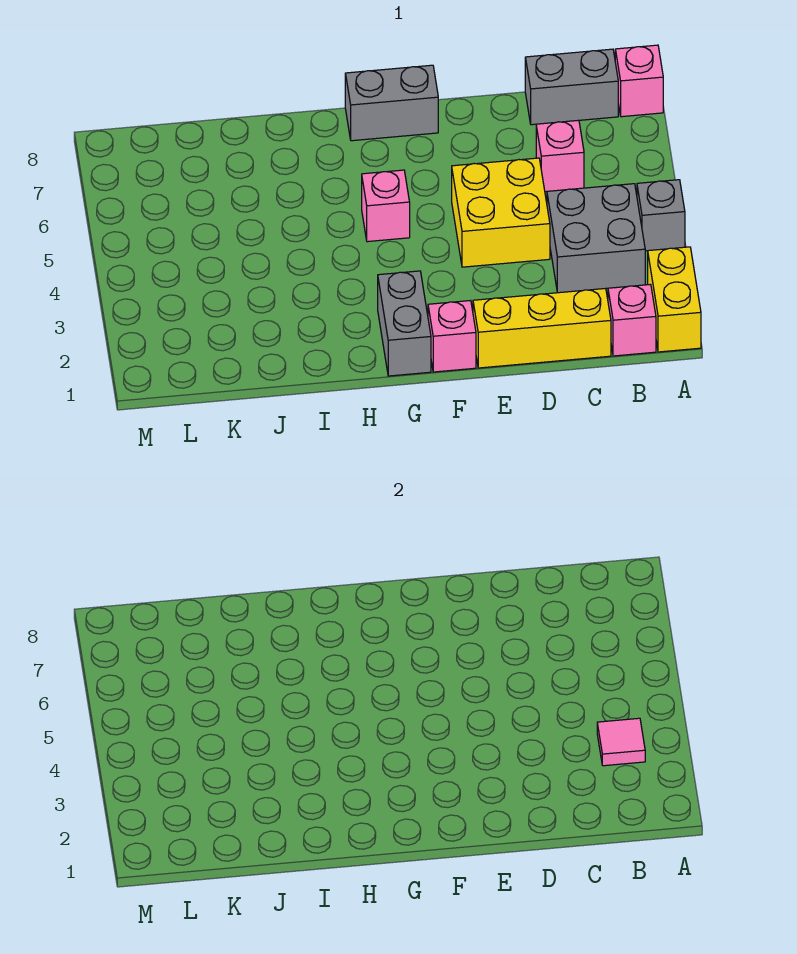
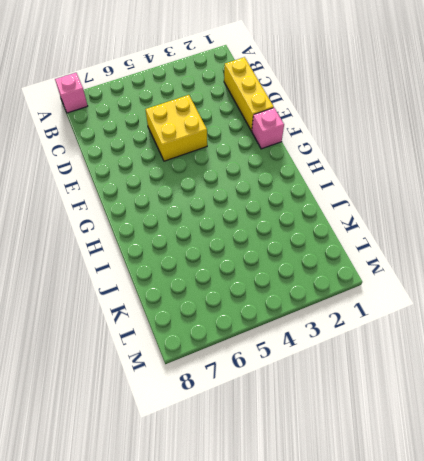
none -> yellow 1x2 brick [648,247,701,352]
none -> grey 1x1 brick [637,180,685,251]
none -> pink 1x1 brick [608,284,656,356]

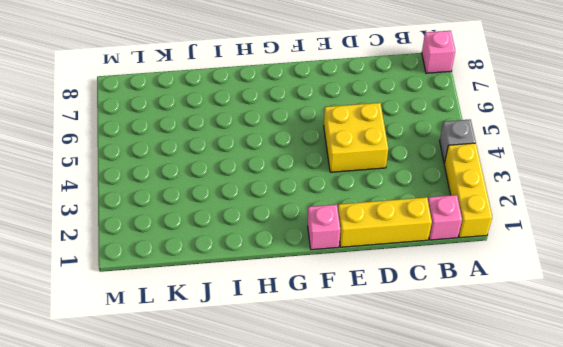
yellow 1x3 brick [444,143,492,238] -> yellow 1x2 brick [648,247,701,352]
none -> grey 2x2 brick [547,184,645,293]
none -> grey 1x2 brick [525,49,618,125]
none -> pink 1x1 brick [536,120,584,192]

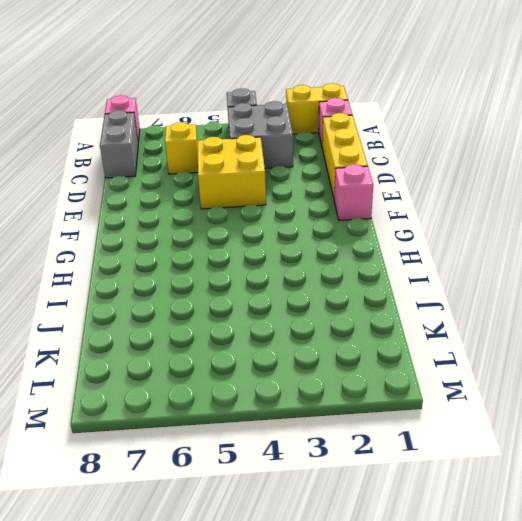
yellow 1x1 brick [165,122,198,174] -> pink 1x1 brick [536,120,584,192]
none -> grey 1x2 brick [345,65,438,141]
none -> grey 1x2 brick [378,271,431,376]
none -> pink 1x1 brick [362,170,410,242]

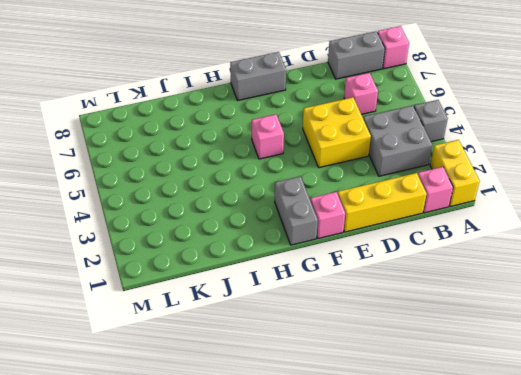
none -> pink 1x1 tile [597,718,645,766]

